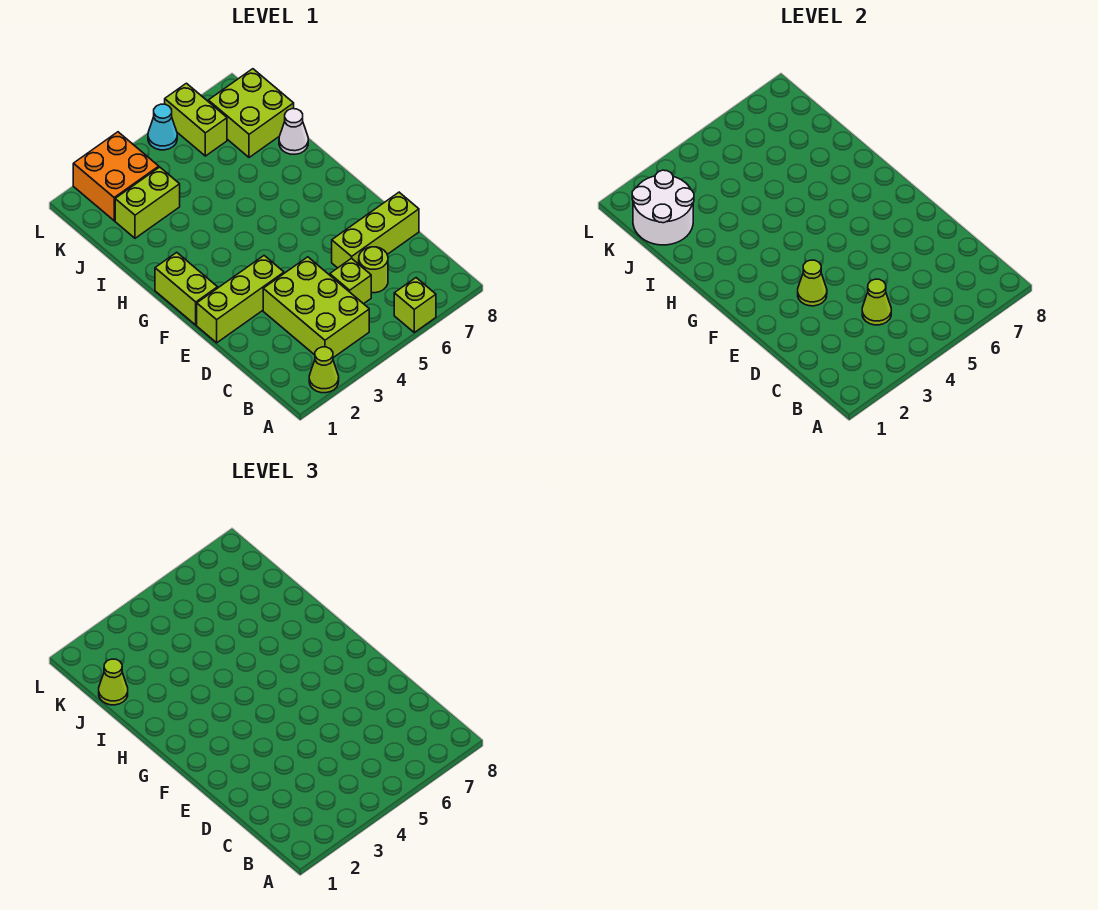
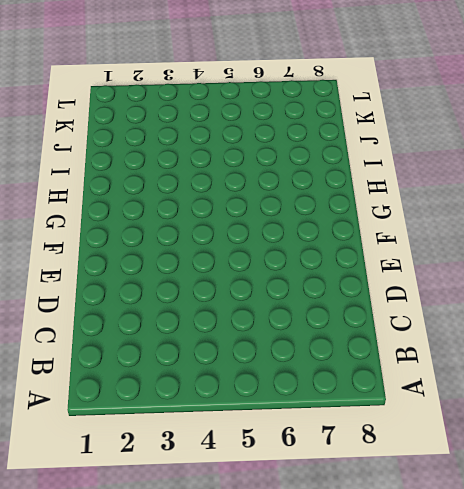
none -> lime 1x1 cone [309,347,339,393]
none -> lime 1x1 brick [394,278,436,332]
none -> lime 2x3 brick [263,257,369,358]

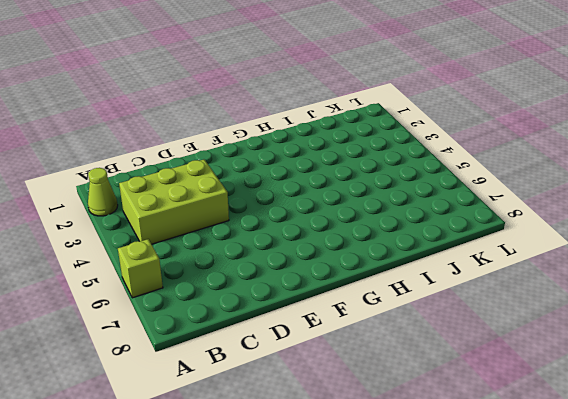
none -> lime 1x1 brick [330,258,371,304]
none -> lime 1x1 round brick [359,247,388,293]
none -> lime 1x3 brick [332,192,419,268]

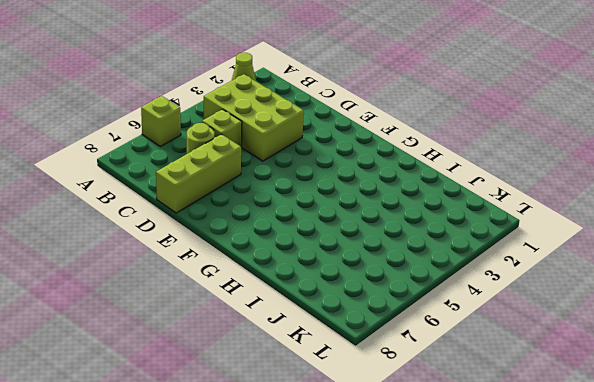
none -> lime 1x3 brick [197,256,284,343]
none -> lime 1x2 brick [155,252,218,325]
none -> white 1x1 cone [279,109,308,154]

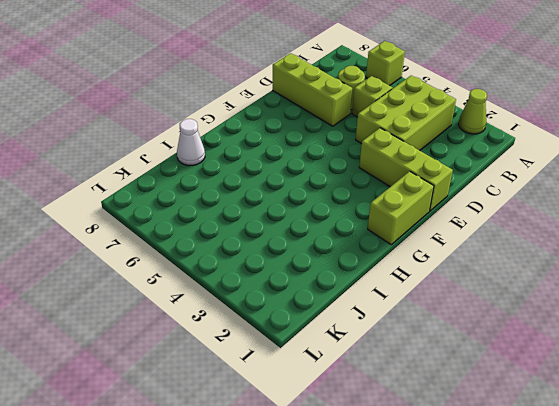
none -> lime 1x2 brick [115,167,180,238]
none -> lime 2x2 brick [208,69,294,157]
none -> orange 2x2 brick [73,132,159,221]

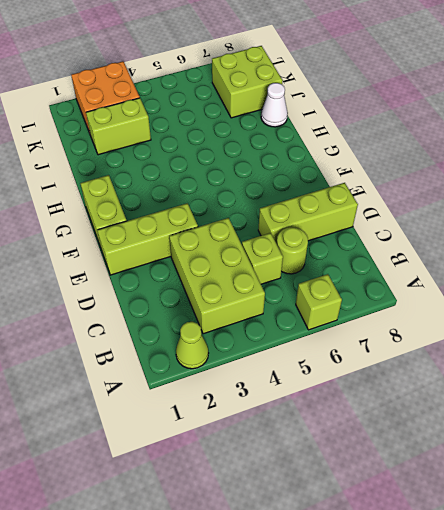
none -> lime 1x2 brick [165,83,227,156]
none -> cyan 1x1 cone [148,104,177,150]
none -> lime 1x1 cone [862,279,891,325]

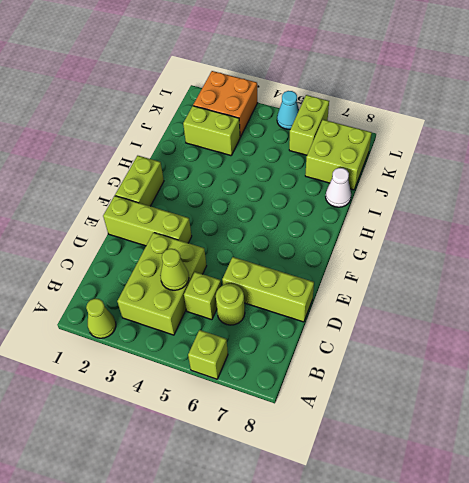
none -> lime 1x1 cone [798,260,827,306]
none -> white 2x2 round brick [632,170,694,245]
none -> lime 1x1 cone [99,659,128,705]

